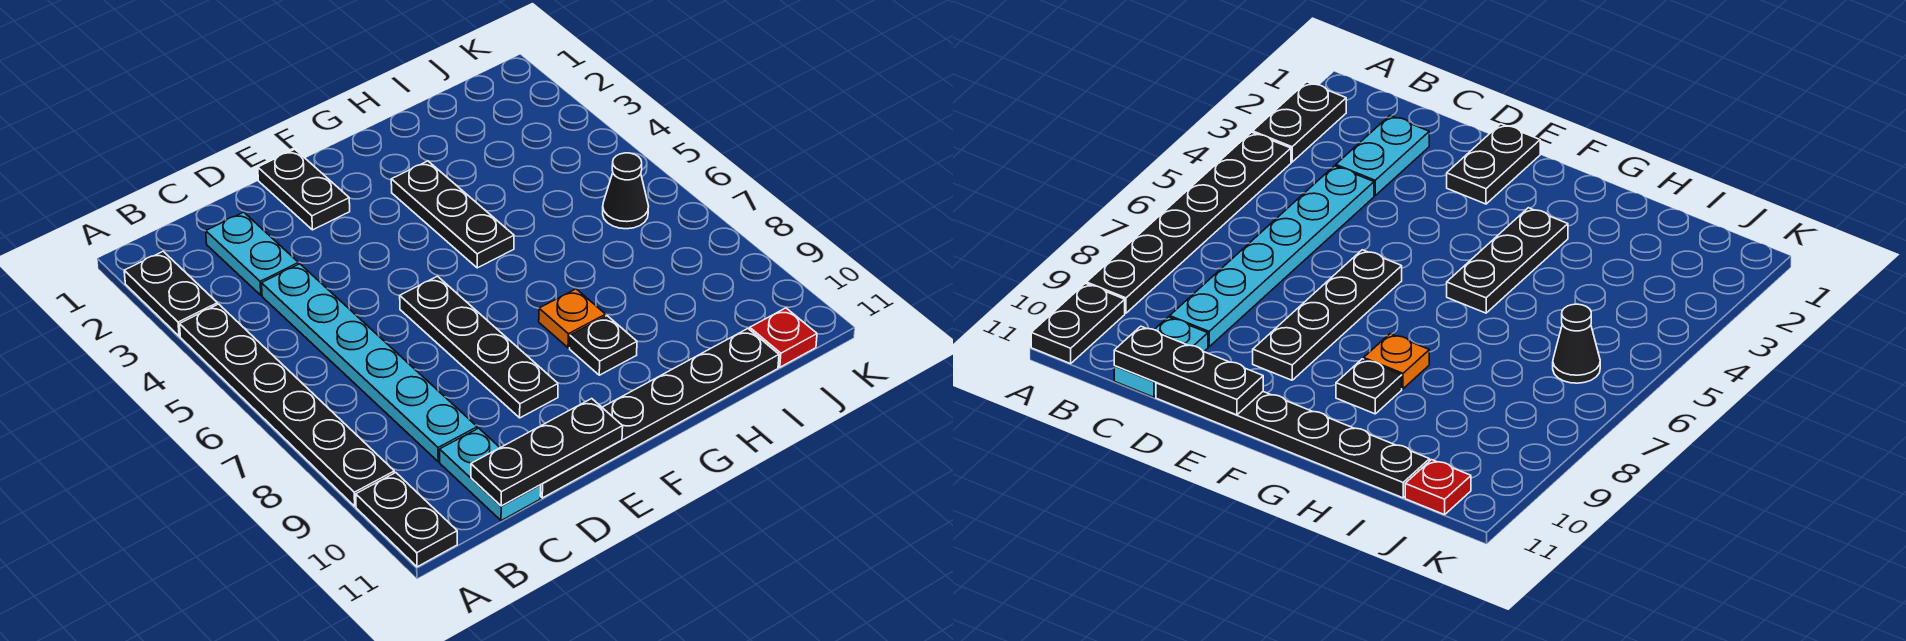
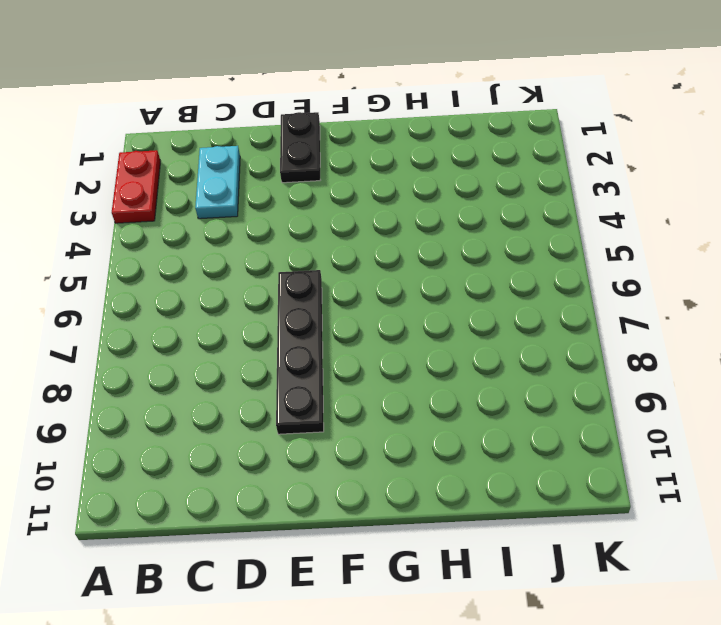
red 1x2 plate [112,150,161,223] -> black 1x2 plate [124,251,218,336]
none -> black 1x6 plate [180,304,394,506]
none -> black 1x2 plate [356,473,457,567]
none -> cyan 1x6 plate [262,264,477,462]

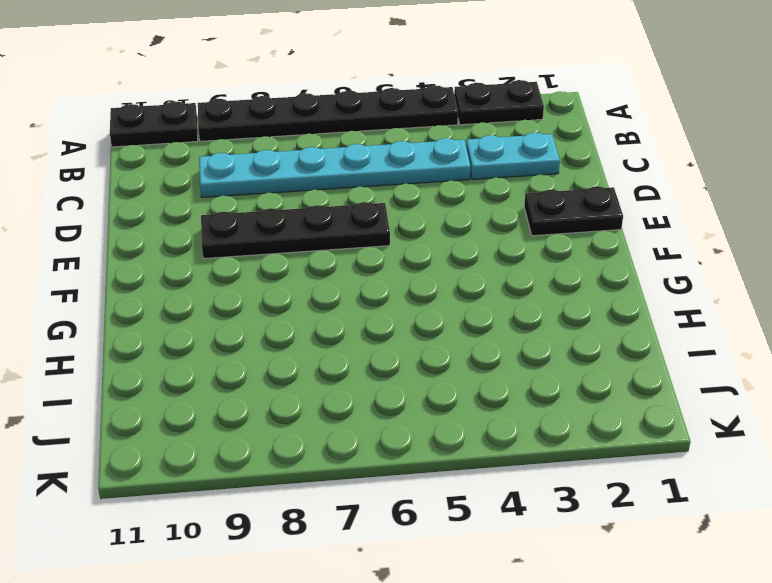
none -> cyan 1x2 plate [440,428,541,521]
none -> black 1x6 plate [540,329,779,498]
none -> black 1x3 plate [391,161,514,268]

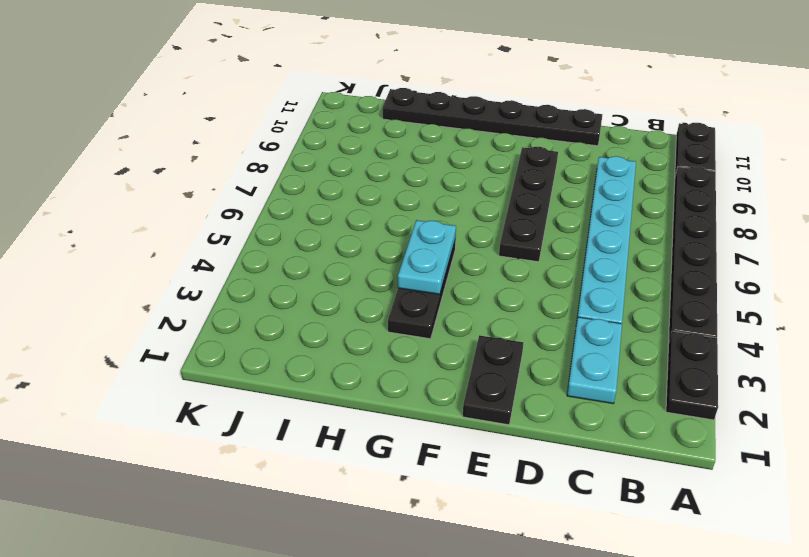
cyan 1x2 plate [398,220,456,294] -> cyan 1x2 plate moved to [440,428,541,521]
none -> orange 1x1 plate [539,289,606,348]
none -> black 1x1 plate [570,316,637,375]
none -> black 1x1 cone [603,153,649,229]

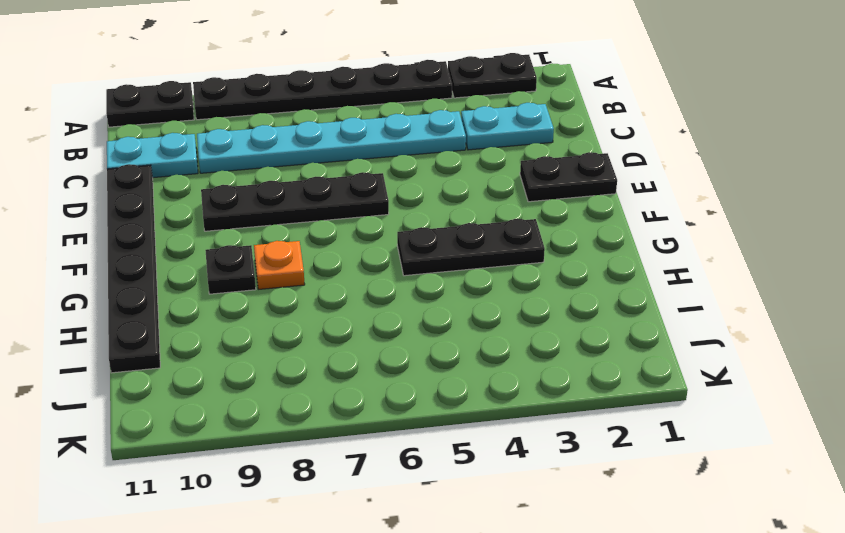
none -> black 1x1 cone [603,153,649,229]
none -> red 1x1 plate [750,308,817,367]
none -> black 1x3 plate [471,399,623,506]

